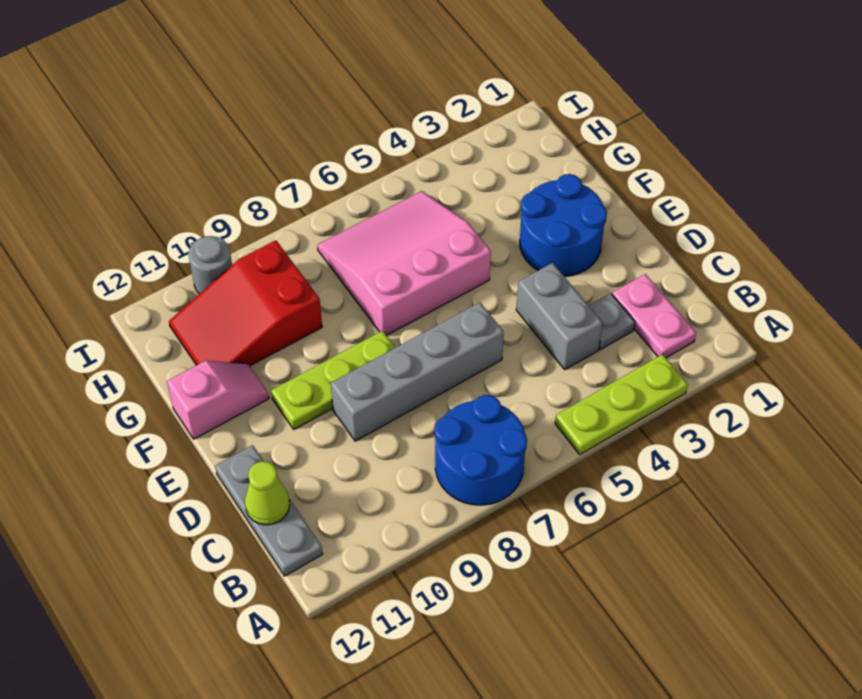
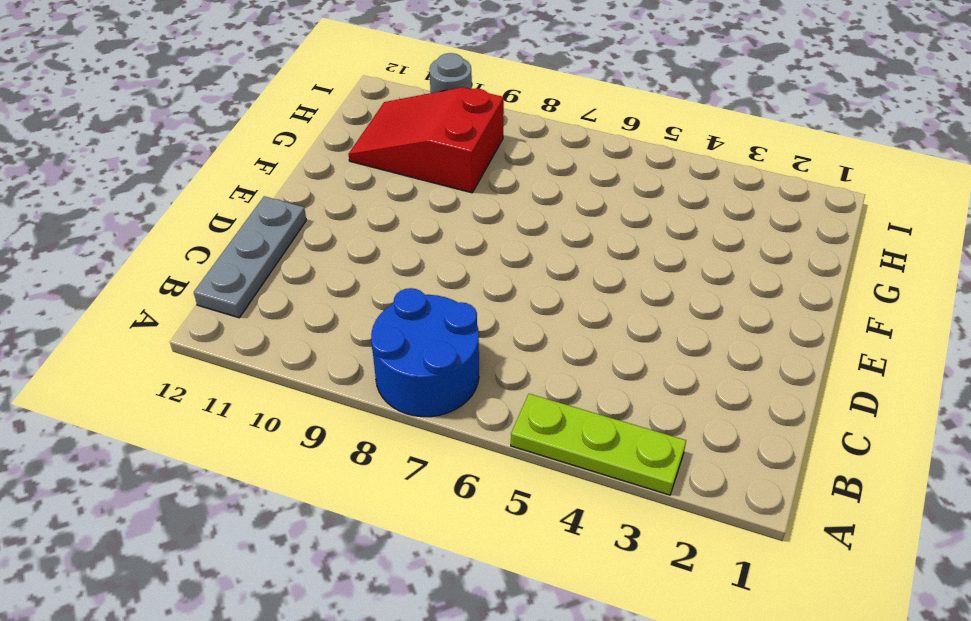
none -> pink 1x2 plate [612,274,696,358]
none -> grey 1x1 plate [588,293,635,350]
none -> grey 1x2 brick [516,263,602,369]

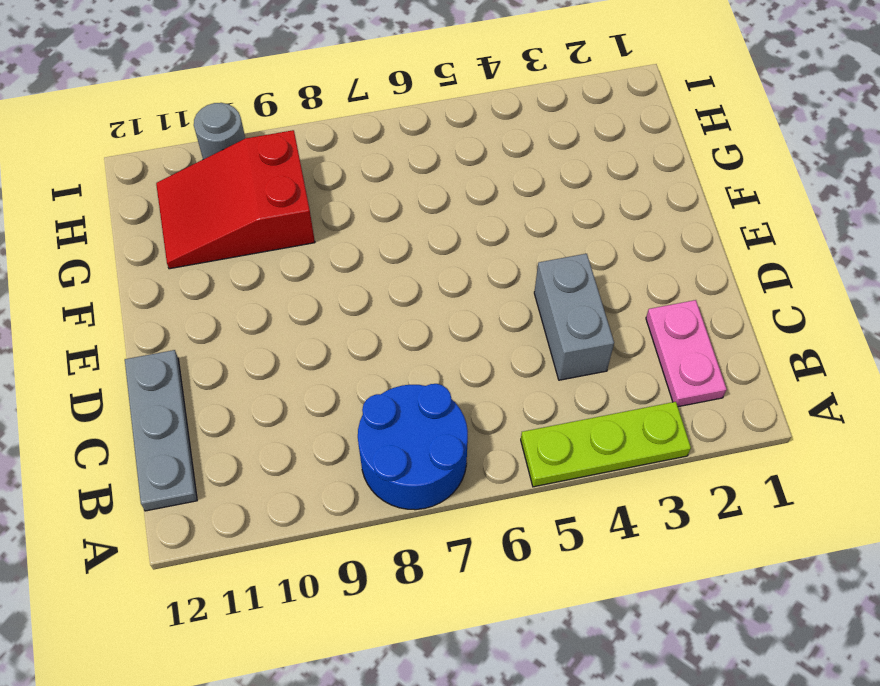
none -> grey 1x1 plate [588,293,635,350]
none -> grey 1x4 brick [331,302,504,441]
none -> blue 2x2 round brick [520,174,607,276]

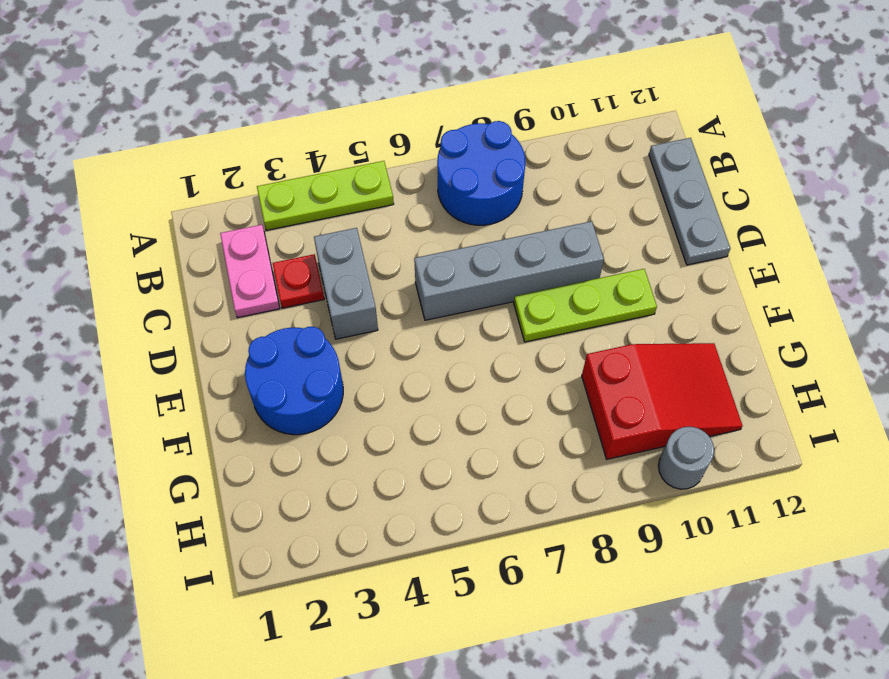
red 1x1 plate [273,254,324,308] -> grey 1x1 plate [588,293,635,350]
none -> pink 3x3 slope [317,191,491,336]
none -> pink 1x2 slope [167,361,269,439]
none -> lime 1x1 cone [245,462,290,525]

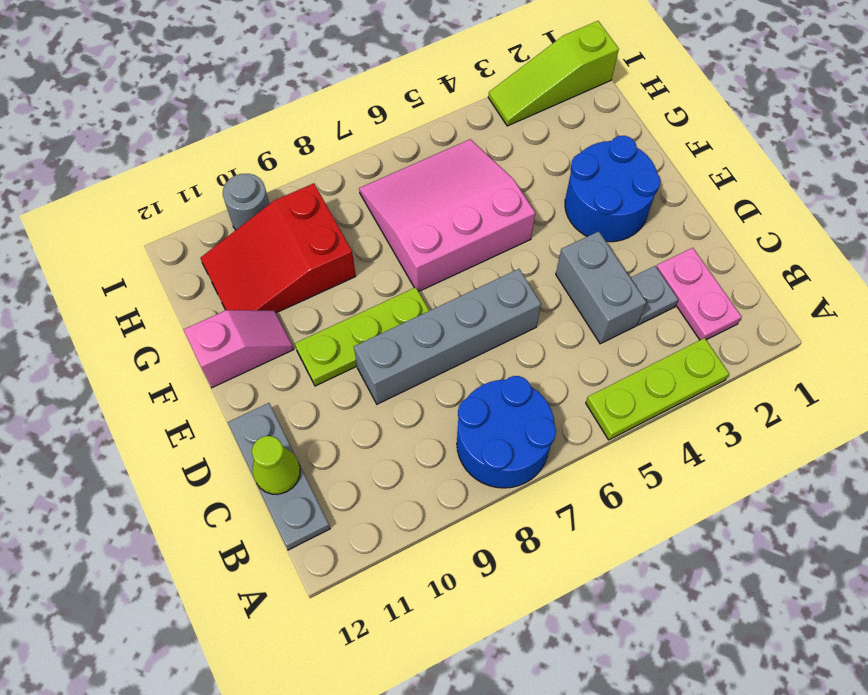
lime 1x3 slope [488,21,619,126] -> none

